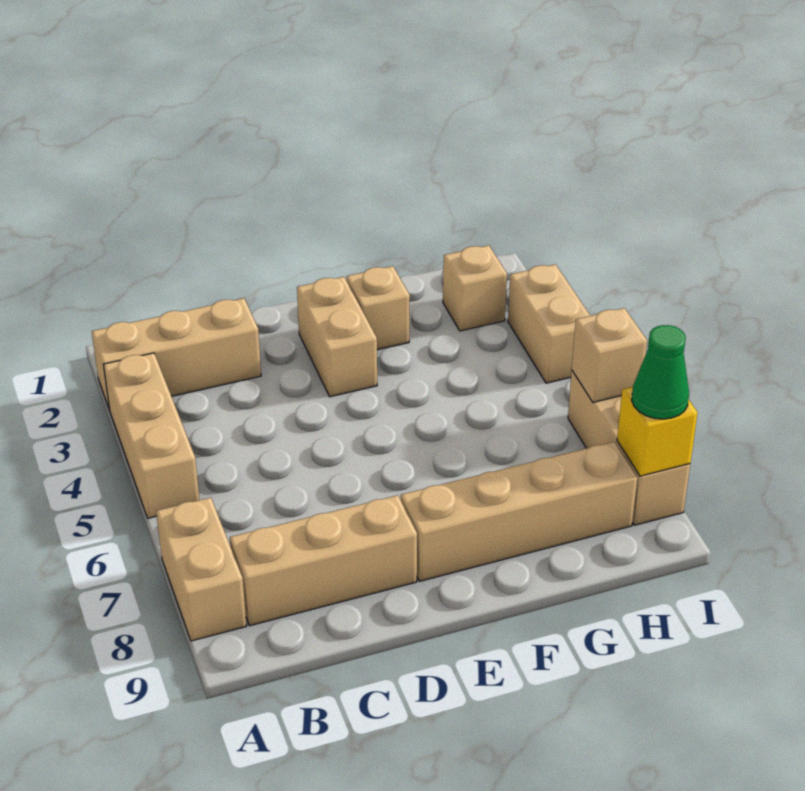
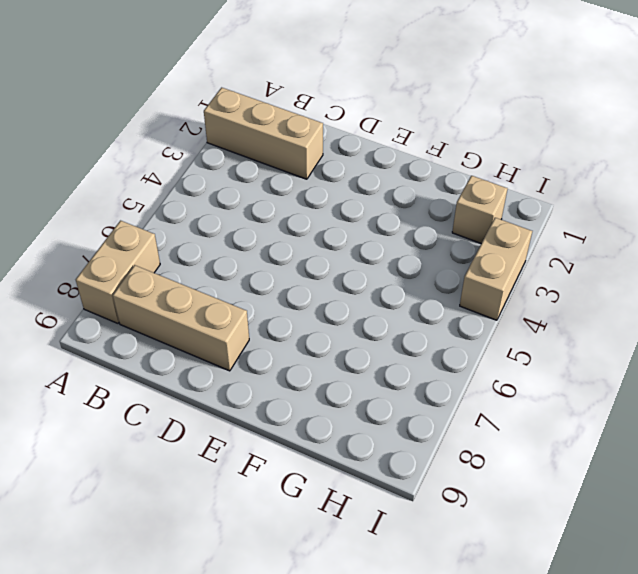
none -> tan 1x3 brick [103,353,199,518]
none -> tan 1x2 brick [297,277,377,397]
none -> tan 1x4 brick [401,442,637,581]

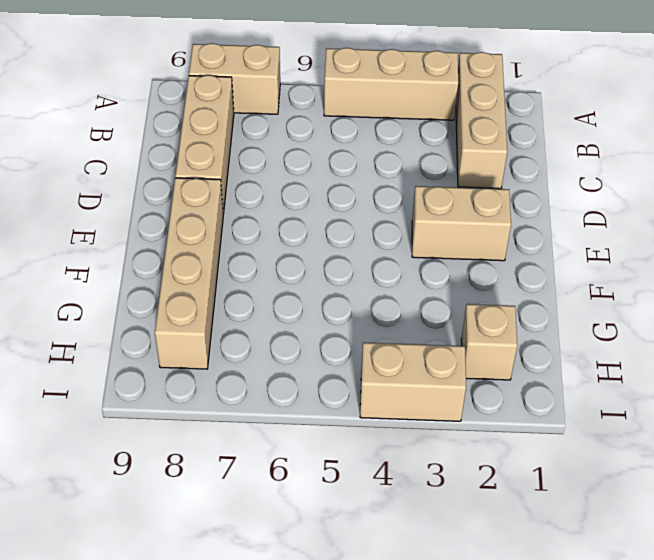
none -> tan 1x1 brick [347,266,410,350]
none -> tan 1x3 brick [568,371,690,525]
none -> tan 1x1 brick [572,308,647,402]

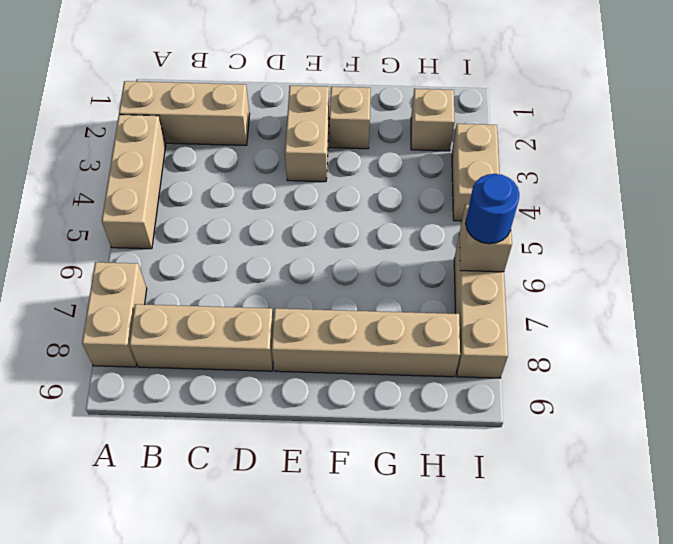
blue 1x1 round brick [466,174,520,244] -> none
none -> yellow 1x1 brick [617,387,698,476]
none -> green 1x1 cone [632,325,689,419]

